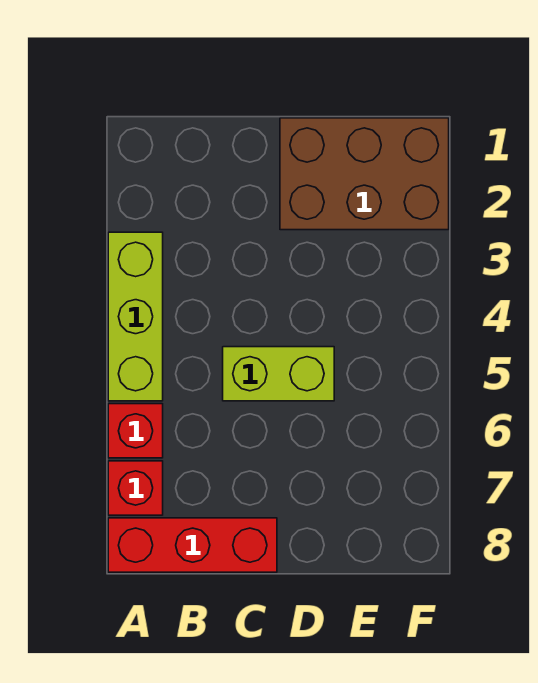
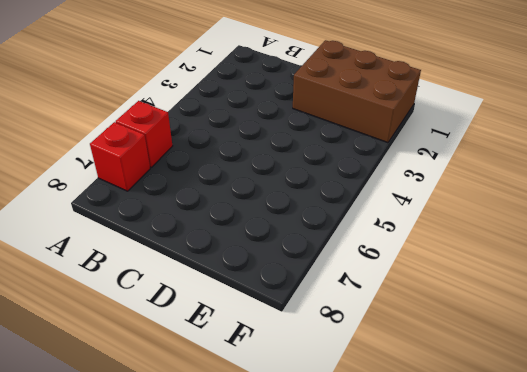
none -> lime 1x3 brick [108,232,163,401]
none -> red 1x3 brick [108,518,277,572]

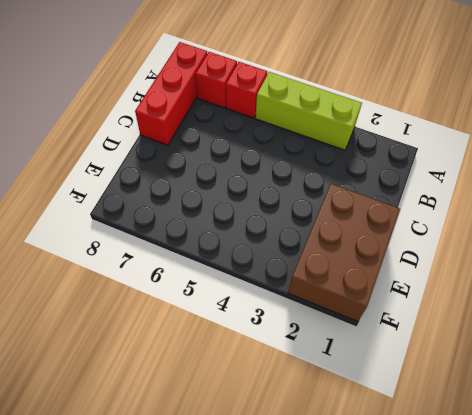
none -> lime 1x2 brick [223,347,334,401]

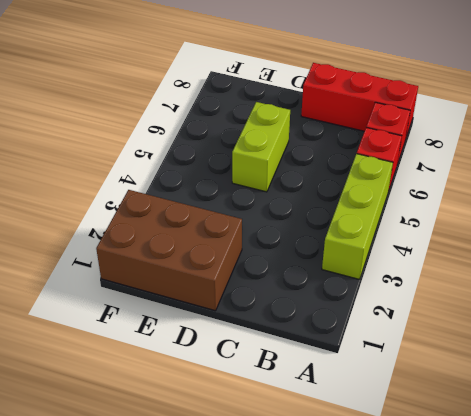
lime 1x2 brick [232,102,290,192] -> lime 1x2 brick turned to [223,347,334,401]

